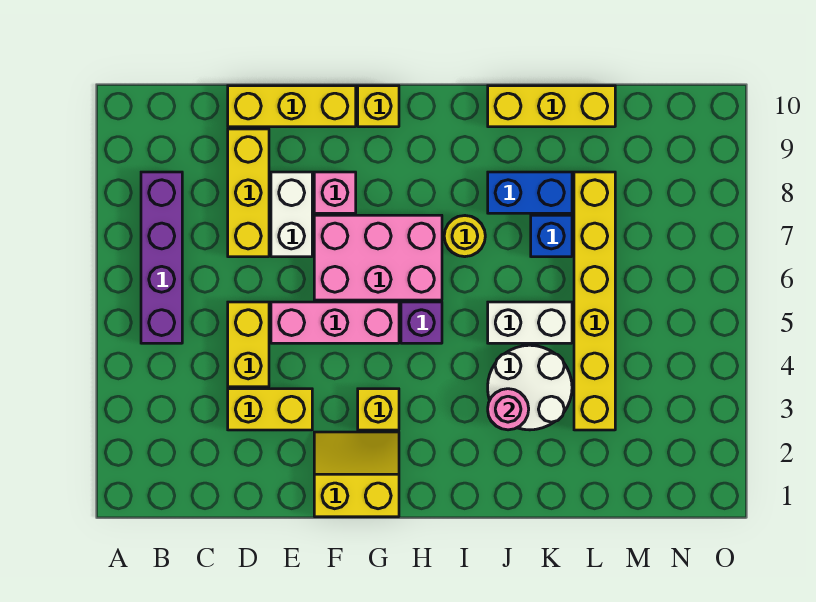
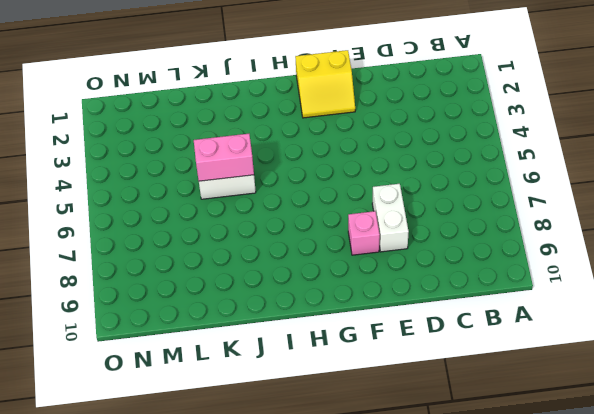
pink 1x2 brick [194,134,254,181] -> none
none -> purple 1x4 brick [141,172,182,343]
none -> yellow 1x2 brick [228,389,312,430]
none -> yellow 1x2 brick [228,302,269,387]

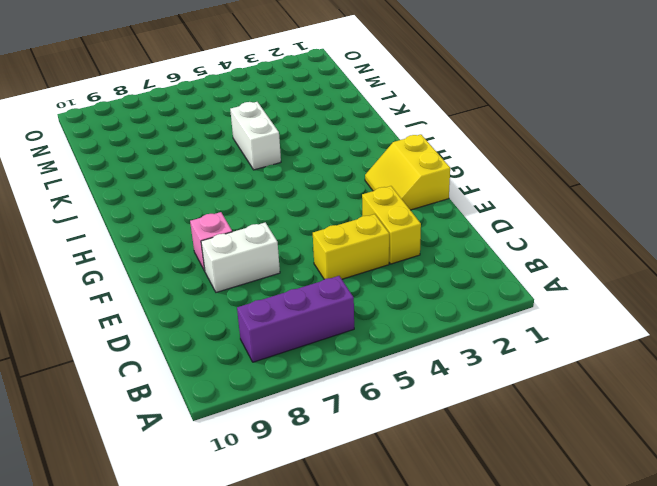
purple 1x3 brick [237,276,354,362] -> purple 1x4 brick [141,172,182,343]
none -> yellow 1x3 brick [228,129,269,257]
none -> yellow 1x3 brick [228,86,356,127]
none -> pink 1x3 brick [271,302,399,343]

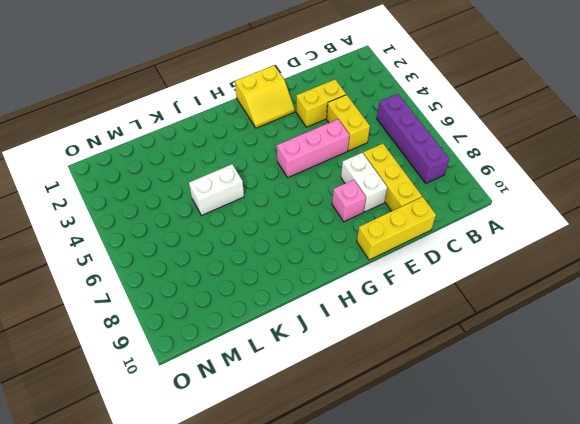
none -> pink 2x3 brick [314,215,442,300]
none -> yellow 1x1 brick [358,389,399,430]
none -> yellow 1x1 brick [358,86,399,127]

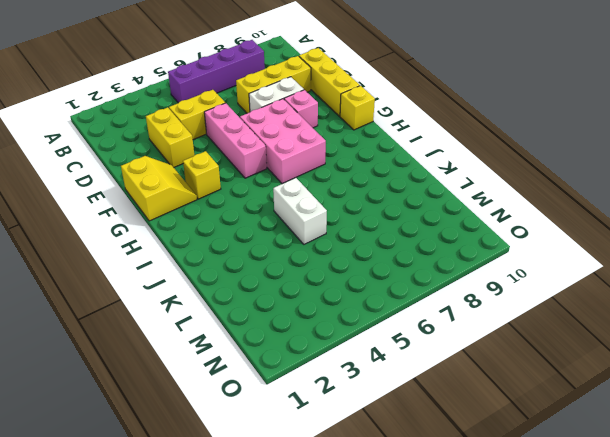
none -> purple 1x1 brick [401,302,442,343]
none -> yellow 1x1 round brick [444,216,485,257]
none -> white 2x2 round brick [488,345,572,430]

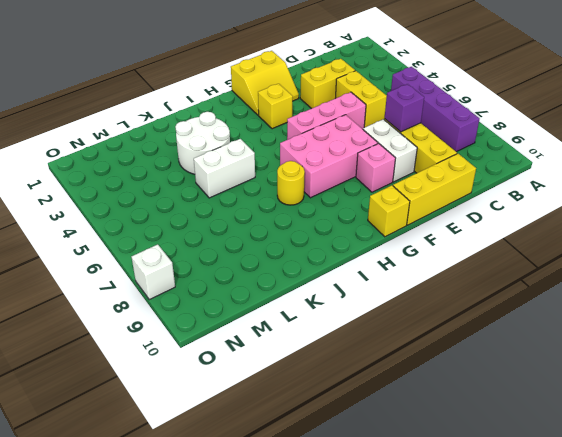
purple 1x1 brick [385,84,424,132] -> purple 1x1 brick moved to [401,302,442,343]
white 1x1 brick [131,244,175,300] -> none
none -> blue 1x2 brick [488,172,572,213]
none -> yellow 1x3 brick [488,86,615,127]
none -> blue 1x1 brick [531,215,572,257]

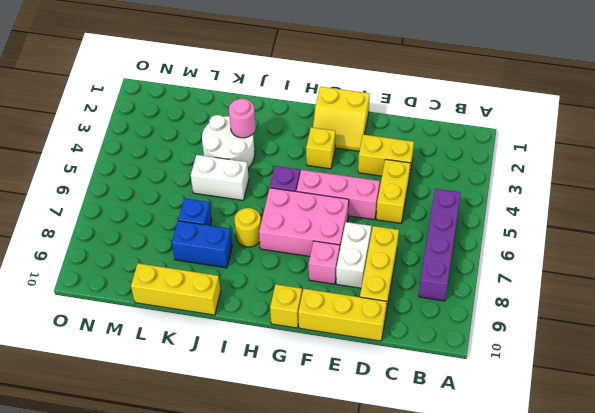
none -> yellow 1x6 brick [574,172,615,430]

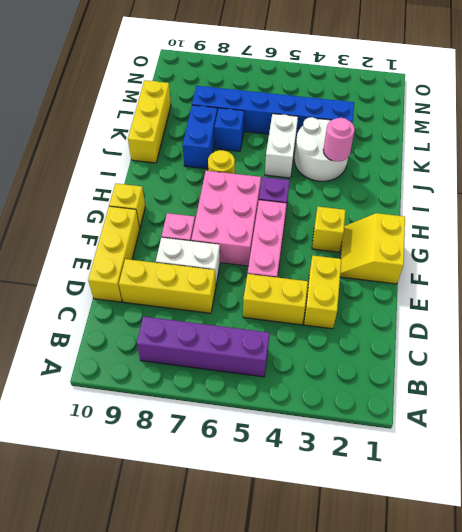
blue 1x6 brick [192,86,354,137] -> yellow 1x6 brick [574,172,615,430]

